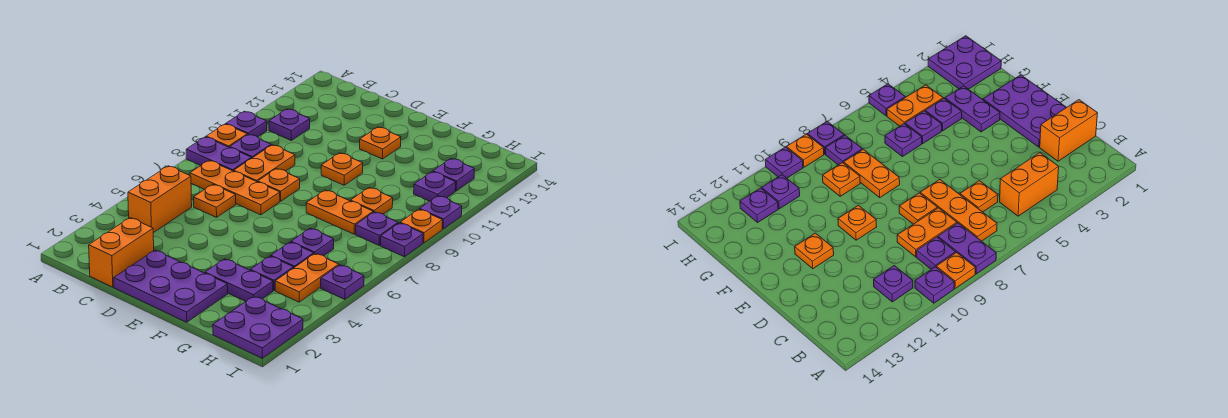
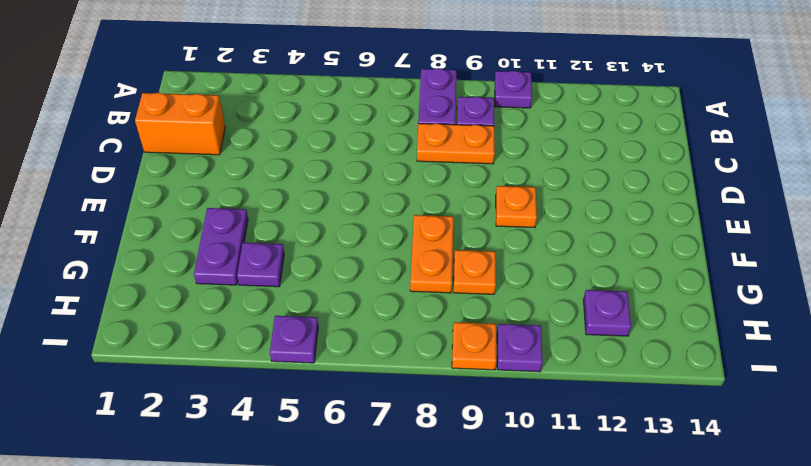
none -> orange 1x1 plate [206,124,247,147]
none -> orange 1x2 brick [128,166,192,233]
none -> orange 1x3 plate [190,161,280,215]

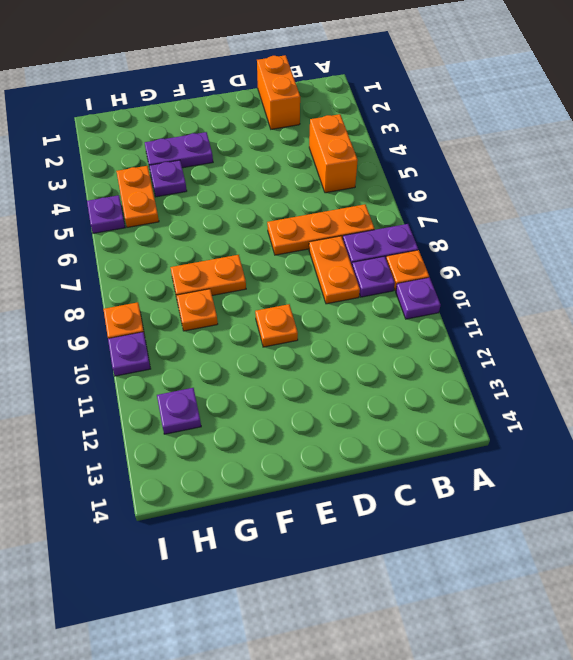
none -> purple 1x1 plate [269,109,310,140]
none -> orange 1x1 plate [194,184,236,217]
none -> purple 2x3 plate [114,250,228,322]

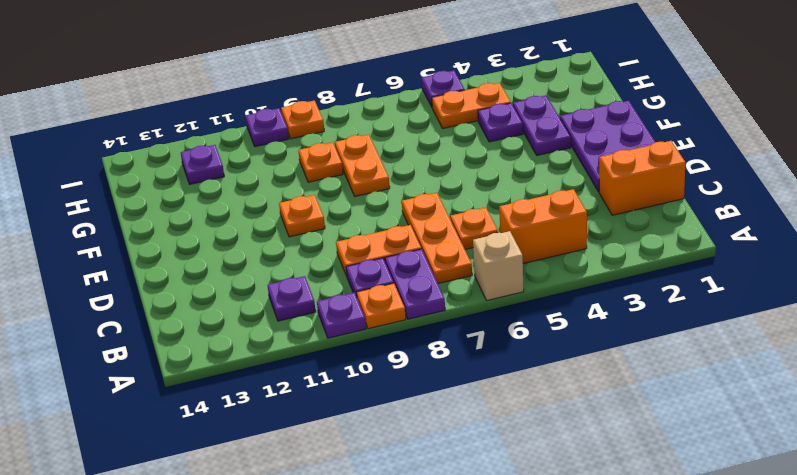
tan 1x1 brick [473,231,524,300] -> none
none -> orange 1x1 plate [258,169,300,201]
none -> orange 1x1 plate [360,127,401,159]
none -> purple 1x1 plate [271,242,314,267]

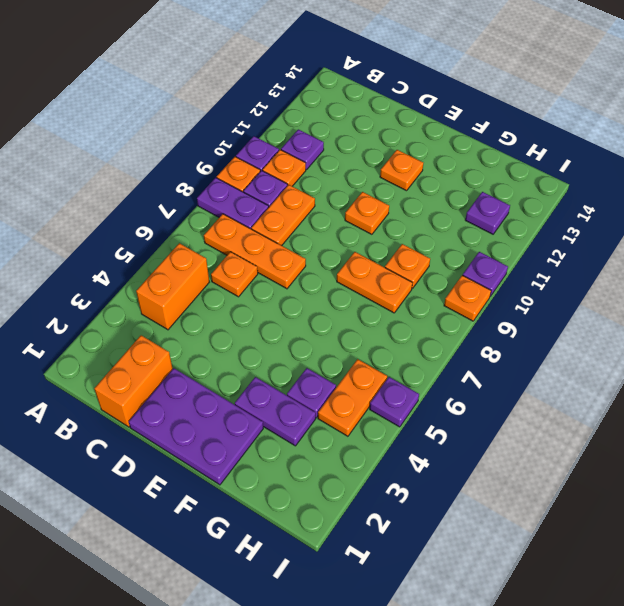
orange 1x1 plate [263,150,306,186] -> orange 1x1 plate moved to [258,169,300,201]
none -> purple 1x1 plate [271,242,314,267]
none -> purple 1x1 plate [291,228,334,256]
none -> purple 2x2 plate [213,296,303,358]

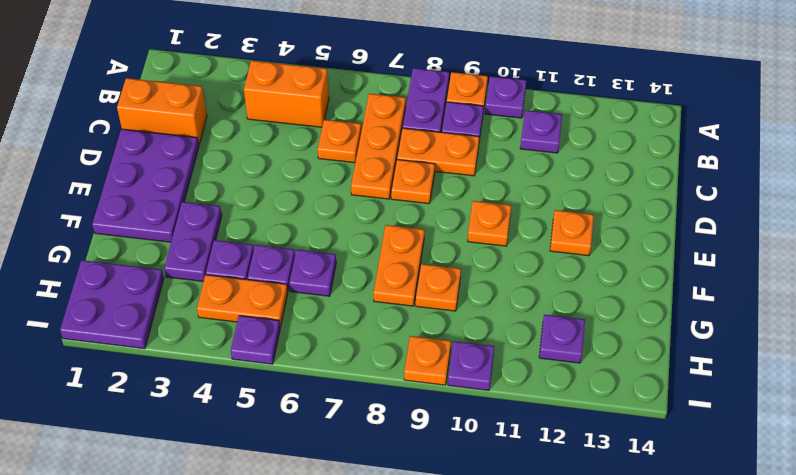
none -> purple 1x1 plate [356,212,398,245]
none -> purple 1x1 plate [414,172,456,201]
none -> purple 1x1 plate [381,223,423,257]

